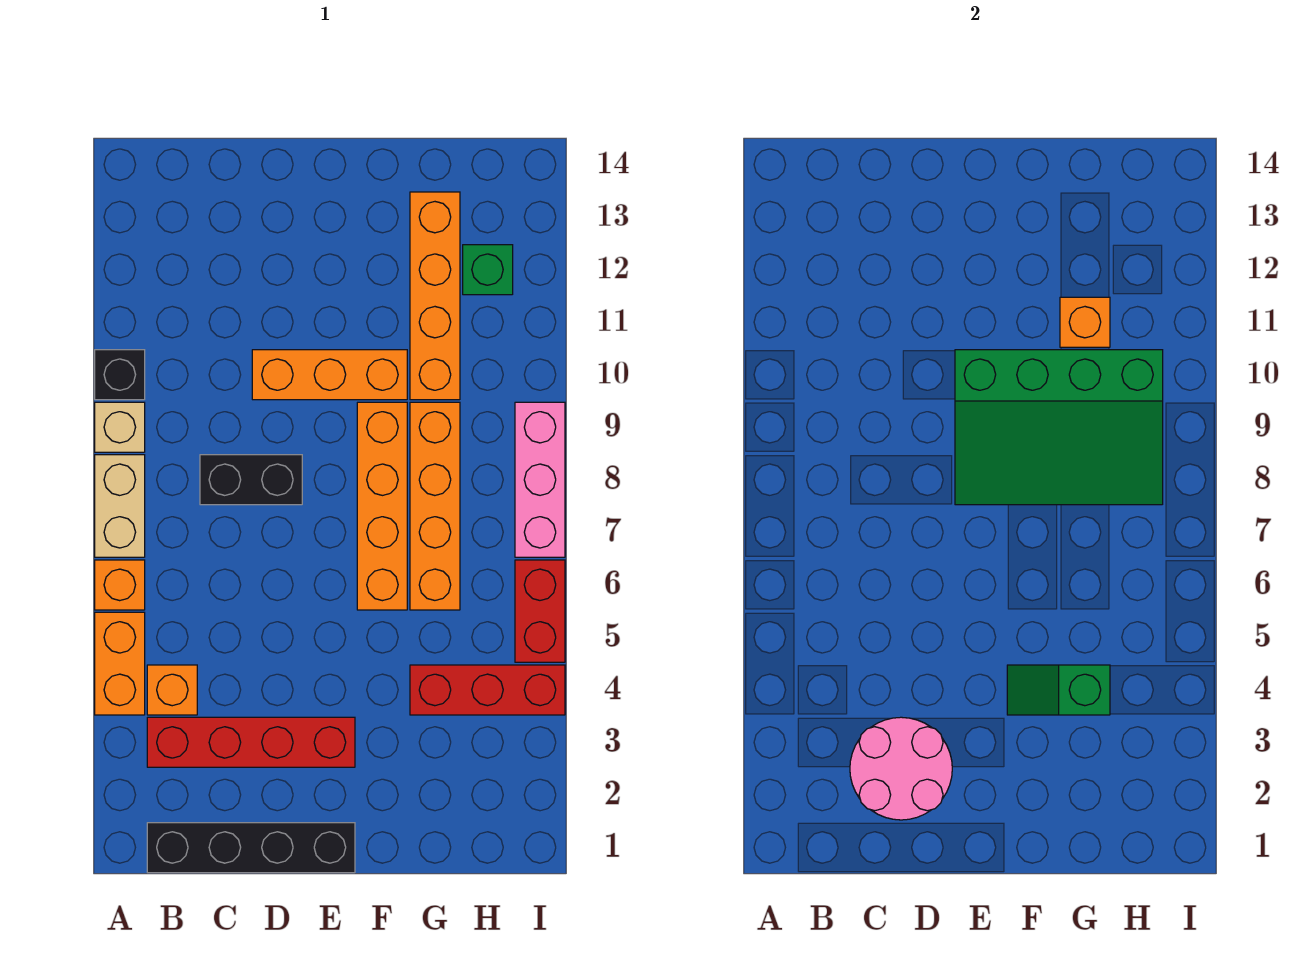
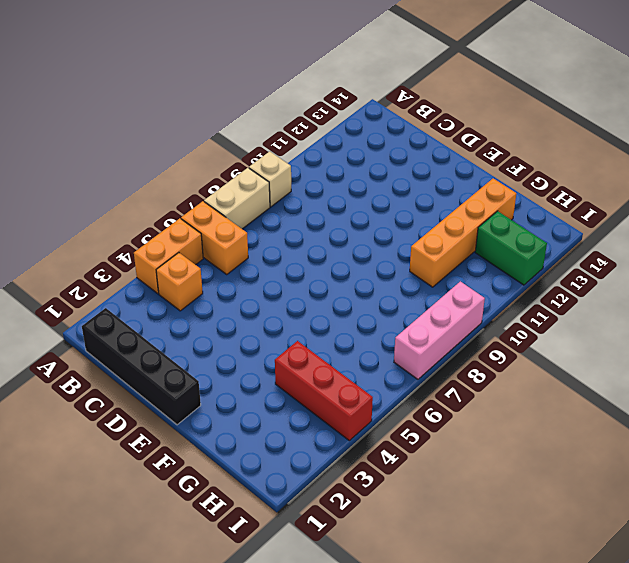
orange 1x2 brick [181,201,248,274] -> orange 1x1 brick [95,560,145,610]
green 1x2 brick [475,211,547,285] -> green 1x1 brick [463,245,513,295]
none -> black 1x1 brick [95,350,145,400]
none -> red 1x4 brick [147,717,355,767]
none -> black 1x2 brick [200,455,302,505]

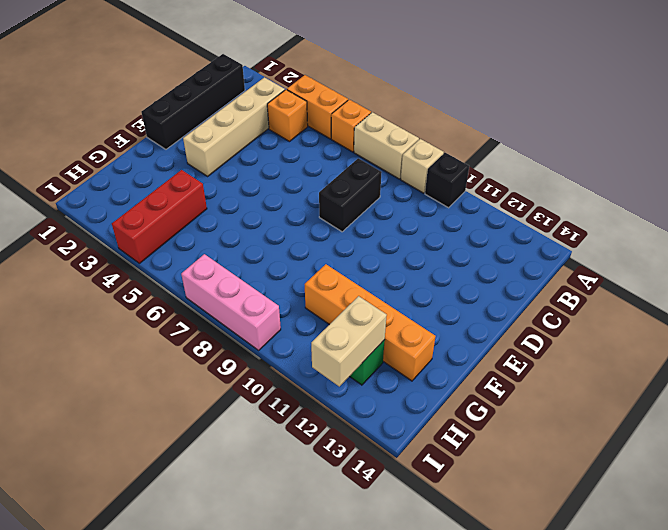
tan 1x4 brick [183,77,285,176] -> red 1x4 brick [147,717,355,767]
tan 1x2 brick [311,296,387,386] -> none
none -> orange 1x3 brick [252,350,407,400]
none -> orange 1x4 brick [357,402,407,610]
none -> orange 1x4 brick [410,402,460,610]

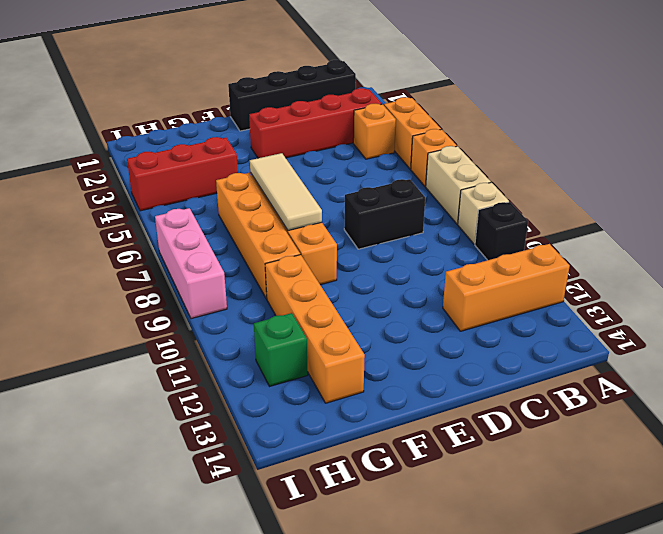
orange 1x3 brick [443,244,570,331] -> orange 1x3 brick moved to [252,350,407,400]
tan 1x3 tile [250,153,322,231] -> green 3x4 slope [955,350,1163,505]
none -> red 1x2 brick [515,560,565,662]
none -> pink 2x2 round brick [850,717,952,820]
none -> green 1x2 slope [1007,665,1110,715]

